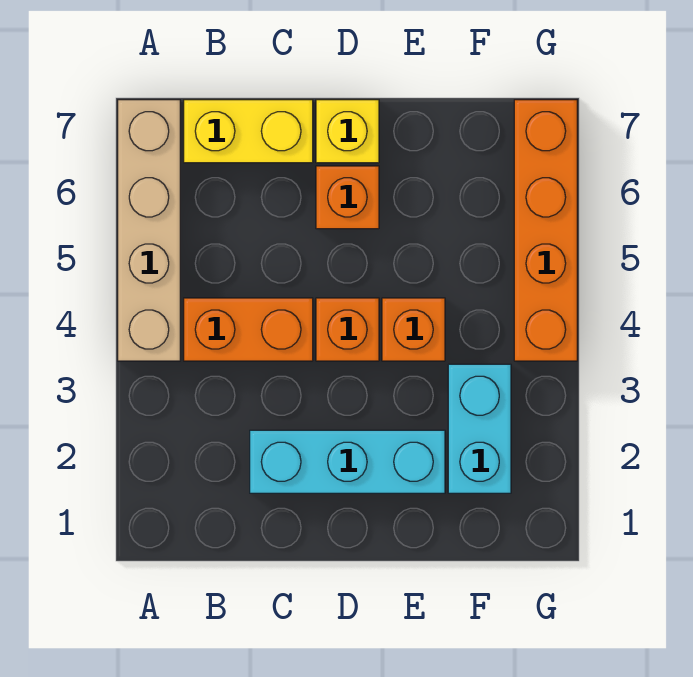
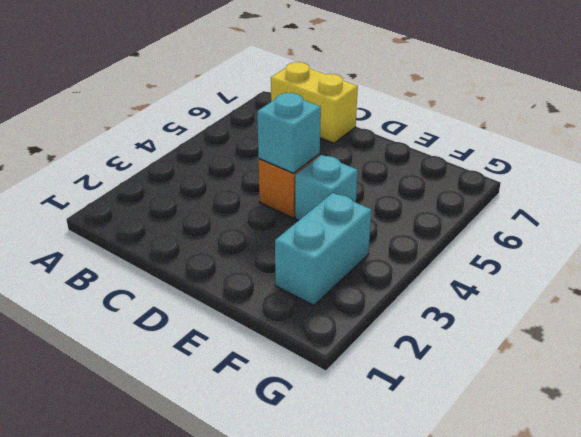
cyan 1x1 brick [257,93,321,173] -> none
cyan 1x1 brick [295,155,358,221] -> orange 1x1 brick [382,298,445,361]
none -> tan 1x4 brick [118,100,180,361]
none -> orange 1x2 brick [184,298,313,361]

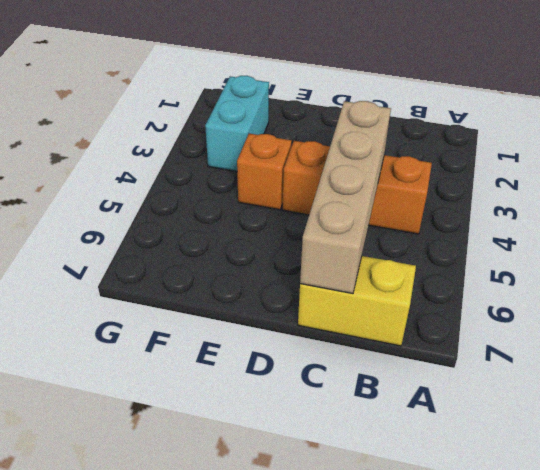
tan 1x4 brick [300,101,391,294] -> tan 1x4 brick moved to [118,100,180,361]
none -> cyan 1x3 brick [250,430,445,493]
none -> orange 1x1 brick [316,166,379,229]

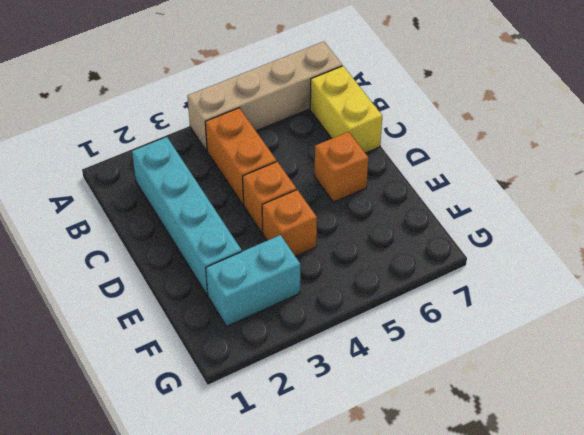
cyan 1x4 brick [132,137,242,295] -> cyan 1x3 brick [250,430,445,493]
none -> yellow 1x1 brick [316,100,379,163]
none -> orange 1x4 brick [514,100,577,361]

